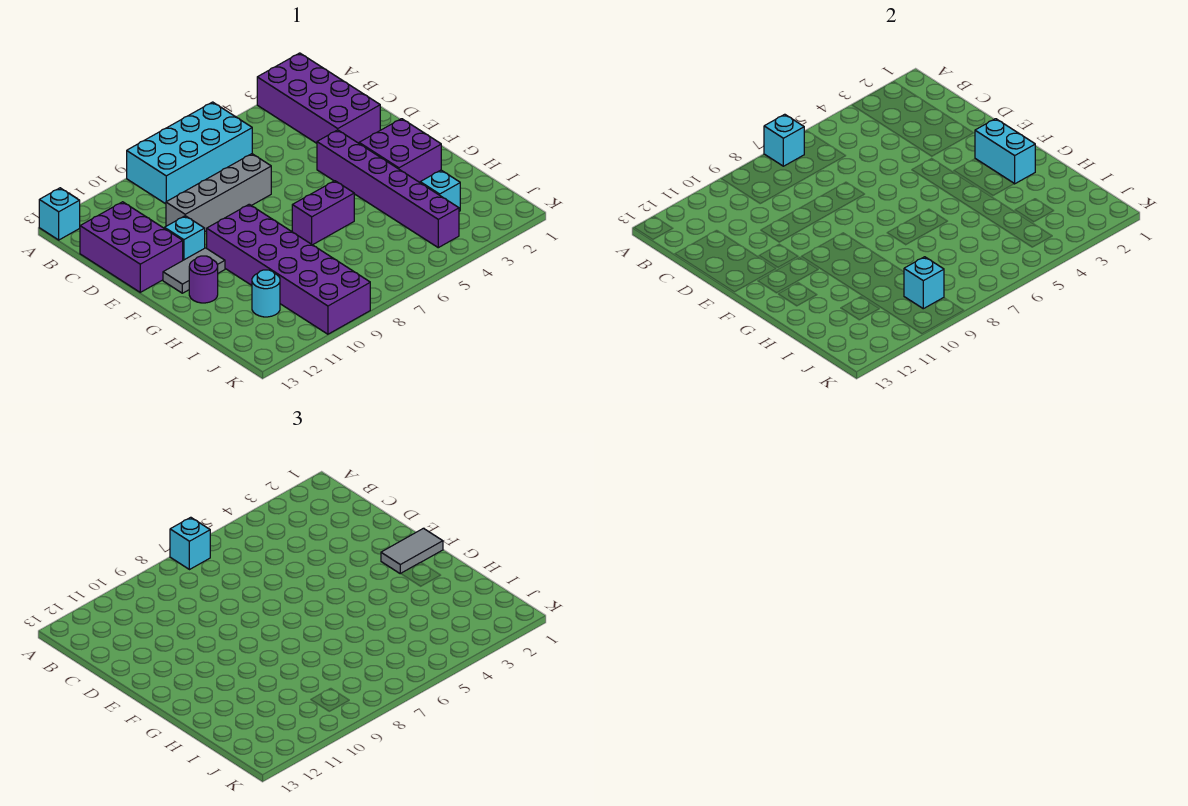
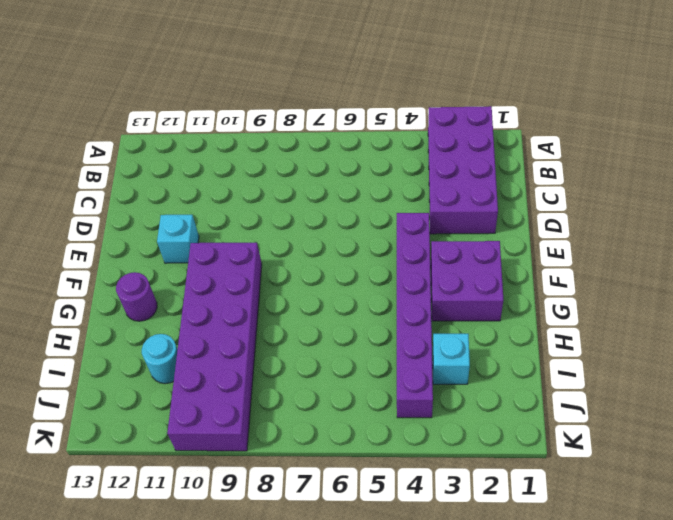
none -> cyan 2x4 brick [127,102,252,204]
none -> cyan 1x1 brick [39,188,80,240]
none -> purple 2x3 brick [80,202,183,292]

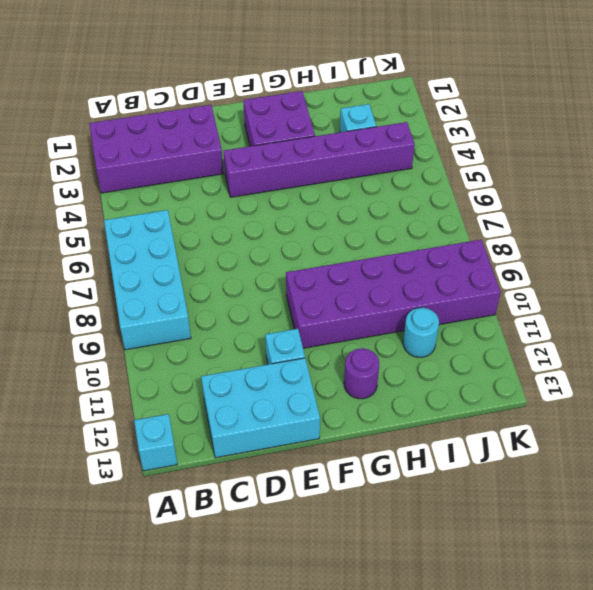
cyan 2x3 brick [201,358,320,458] -> purple 2x3 brick [80,202,183,292]
none -> grey 1x4 brick [166,154,271,231]
none -> grey 1x2 tile [163,248,225,293]
none -> purple 1x2 brick [292,181,354,245]

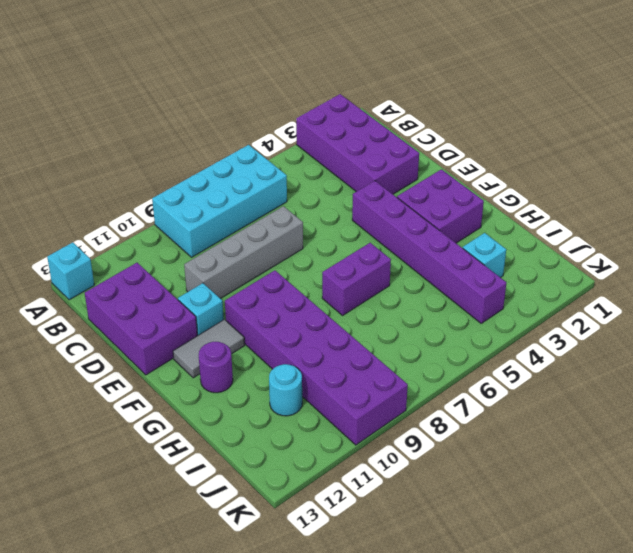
none -> cyan 1x1 brick [764,114,804,166]
none -> cyan 1x2 brick [975,119,1035,184]
none -> cyan 1x1 brick [904,257,944,309]

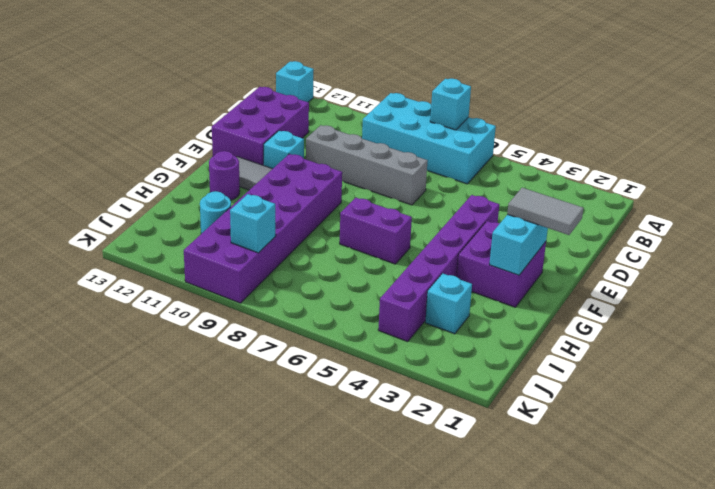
none -> purple 2x4 brick [257,53,380,143]
none -> cyan 1x1 brick [170,517,210,570]

